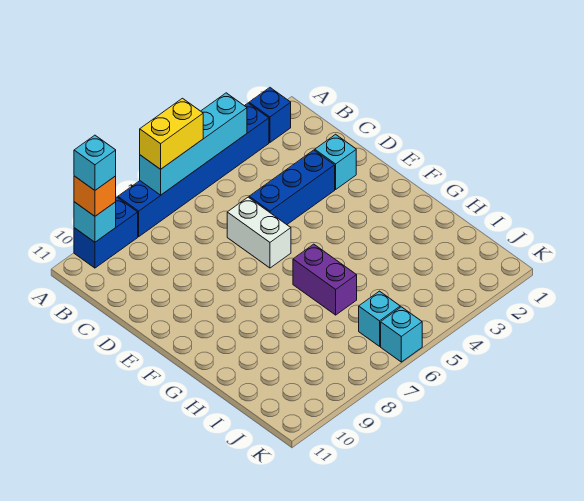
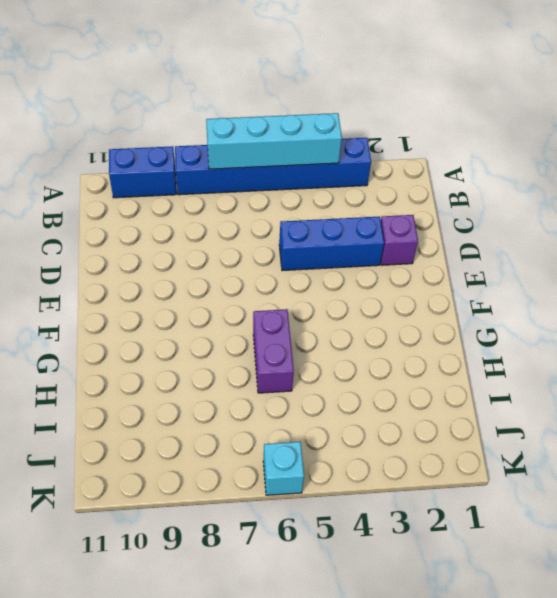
purple 1x1 brick [381,215,418,265] -> cyan 1x1 brick [315,134,356,189]
none -> blue 1x1 brick [249,88,291,142]
none -> white 1x2 brick [227,197,291,268]
none -> cyan 1x1 brick [359,291,400,346]

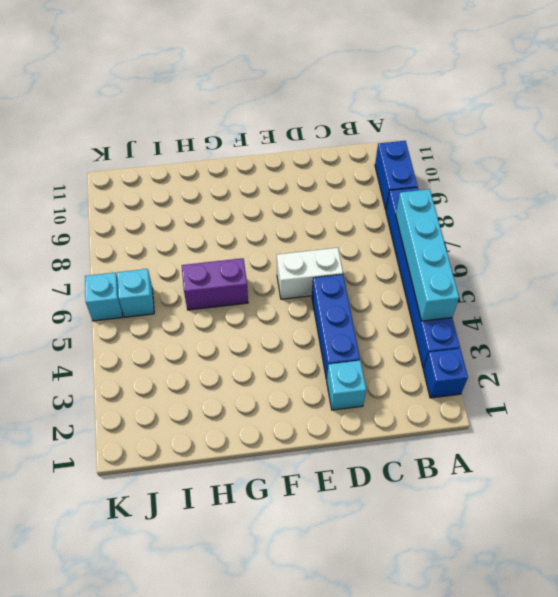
none -> cyan 1x1 brick [74,202,116,242]
none -> yellow 1x2 brick [140,98,203,169]
none -> orange 1x1 brick [74,176,116,216]

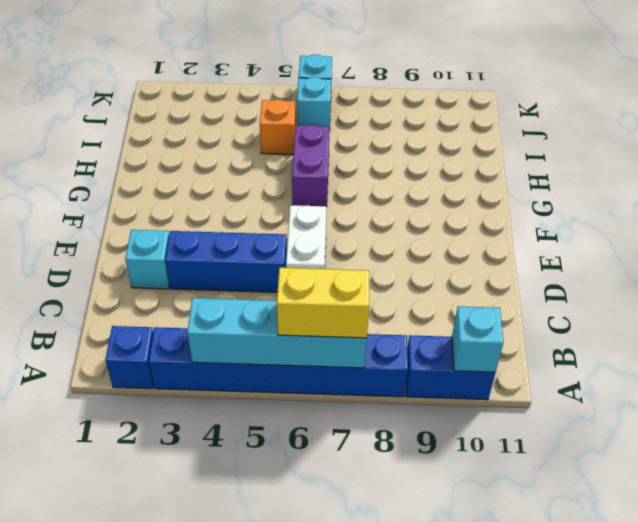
orange 1x1 brick [260,99,296,154] -> orange 1x1 brick moved to [74,176,116,216]
none -> cyan 1x1 brick [74,135,116,190]

